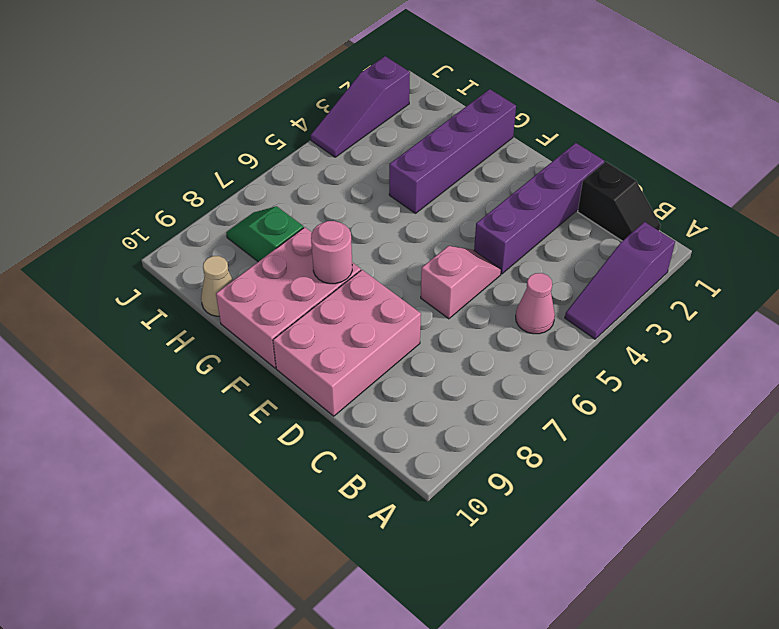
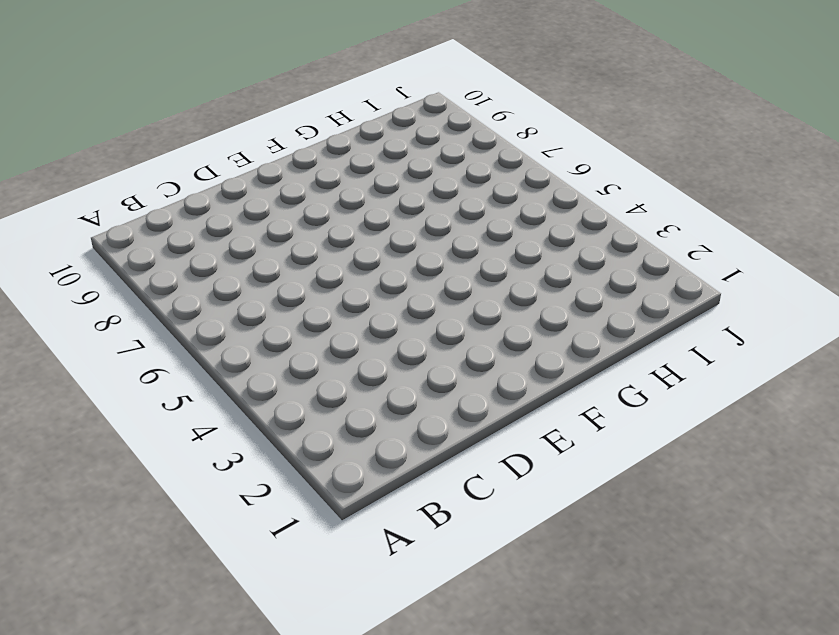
none -> purple 1x3 slope [565,222,675,339]
none -> black 1x2 slope [578,162,660,241]
none -> pink 1x1 cone [516,273,555,334]

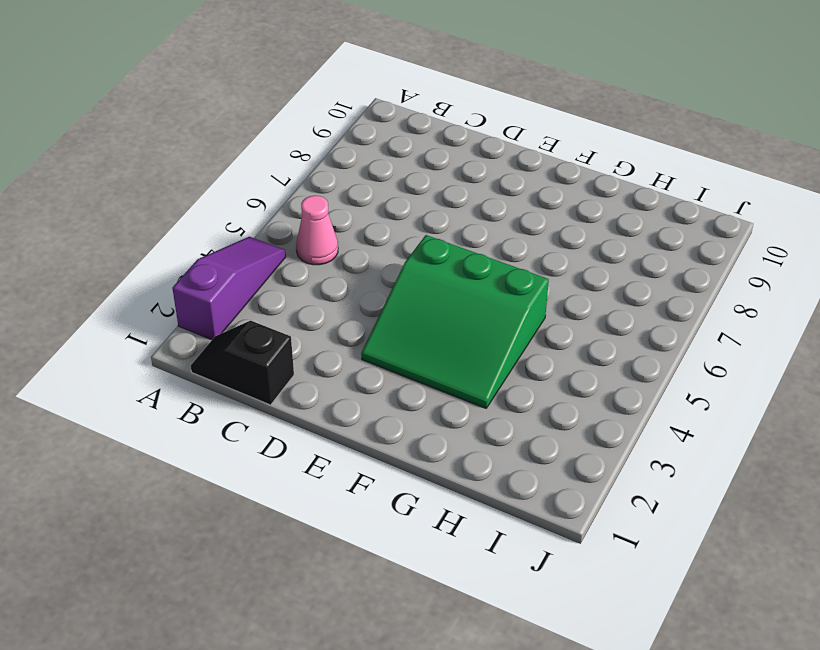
green 3x3 slope [361,235,549,408] -> purple 1x4 brick [389,89,516,213]
none -> purple 1x4 brick [474,143,604,274]
none -> pink 1x2 slope [421,246,501,319]
none -> pink 2x3 brick [273,270,421,416]

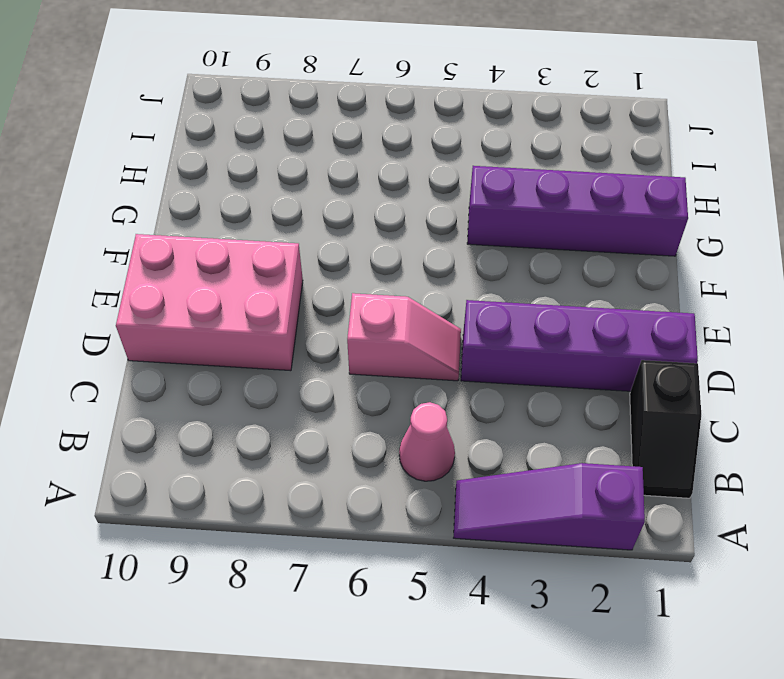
none -> pink 2x3 brick [216,227,361,368]
none -> green 1x2 slope [226,206,304,262]
none -> tan 1x1 cone [201,256,233,316]

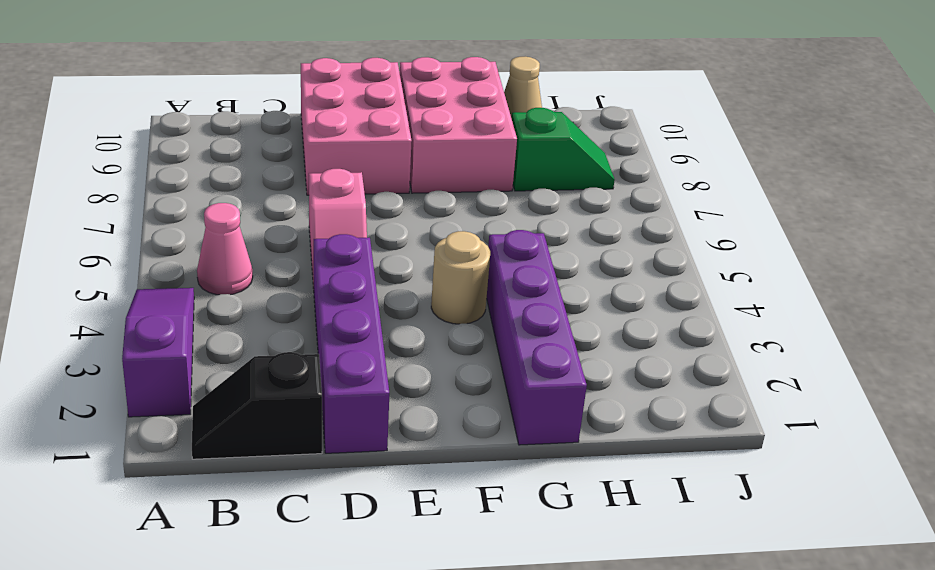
tan 1x1 round brick [431,231,490,324] -> none
none -> purple 1x3 slope [311,56,410,157]
none -> pink 1x1 round brick [311,221,352,284]

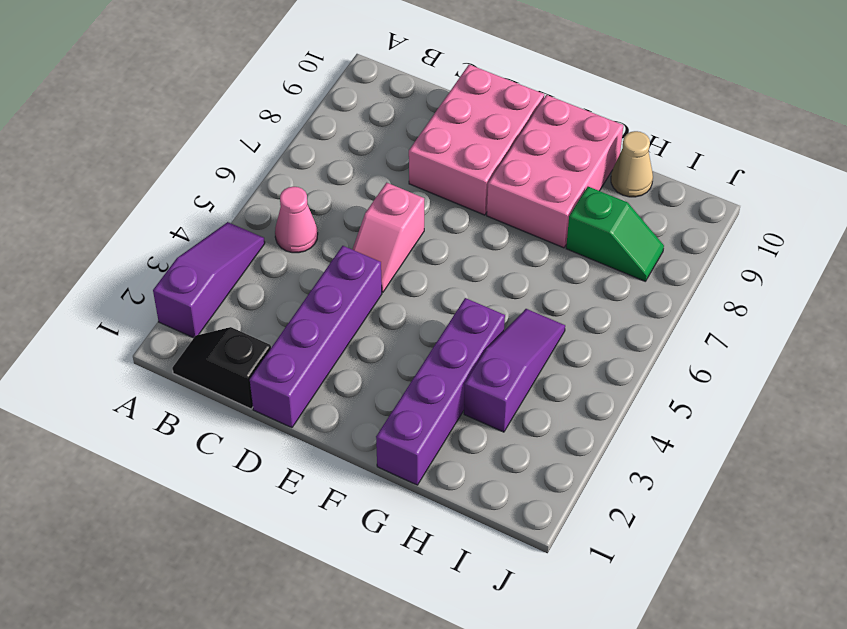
purple 1x3 slope [464,309,565,432] -> purple 1x3 slope moved to [311,56,410,157]
none -> pink 1x1 round brick [311,221,352,284]

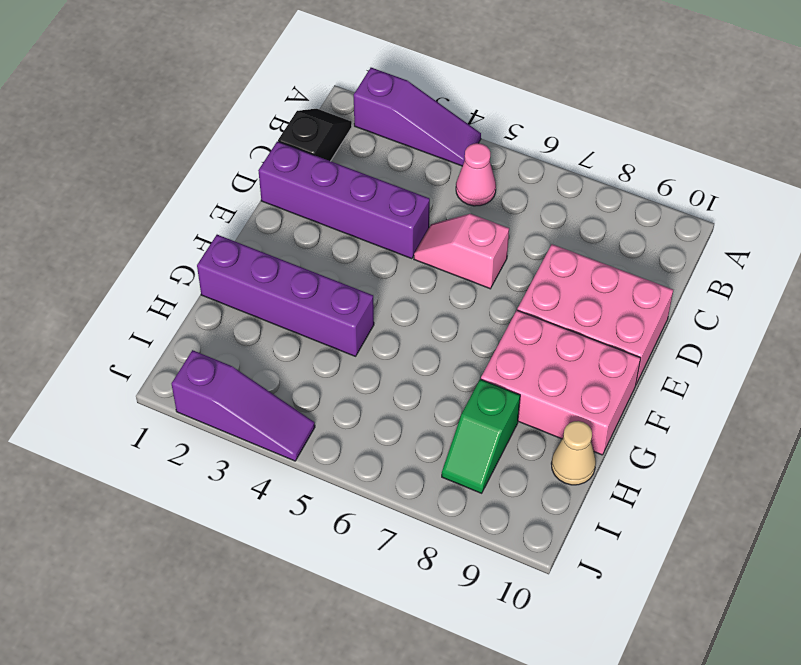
none -> pink 1x1 round brick [311,221,352,284]

